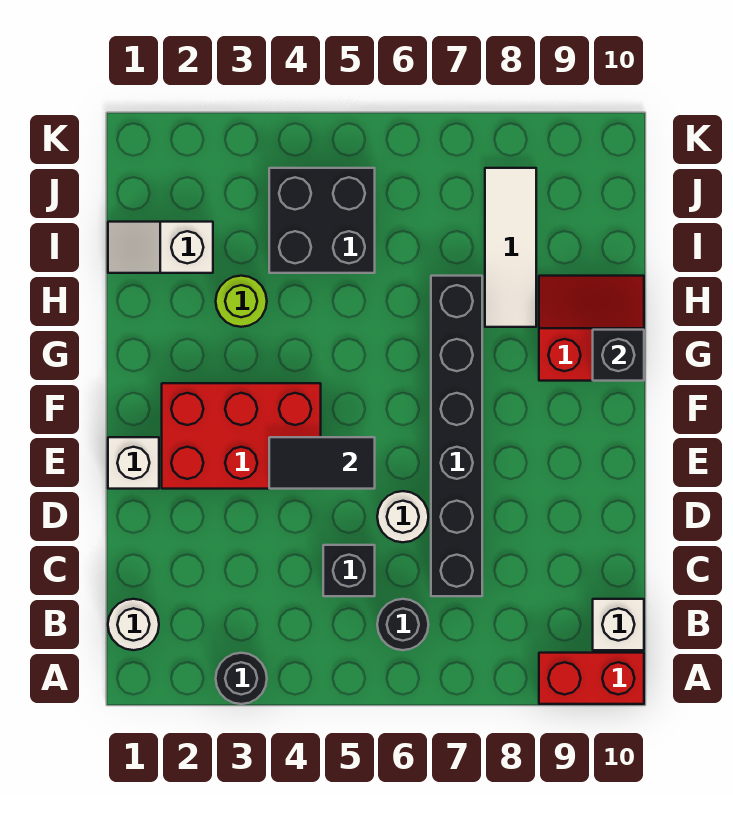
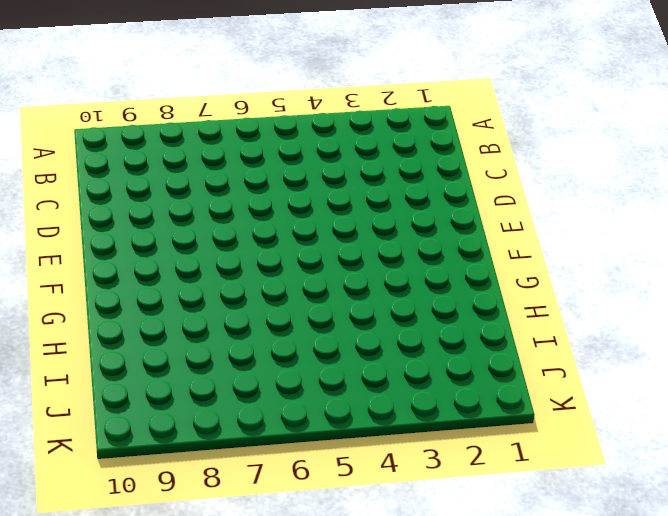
none -> black 1x1 round brick [216,653,267,704]
none -> red 1x2 brick [539,653,644,704]
none -> white 1x1 round brick [108,599,159,650]

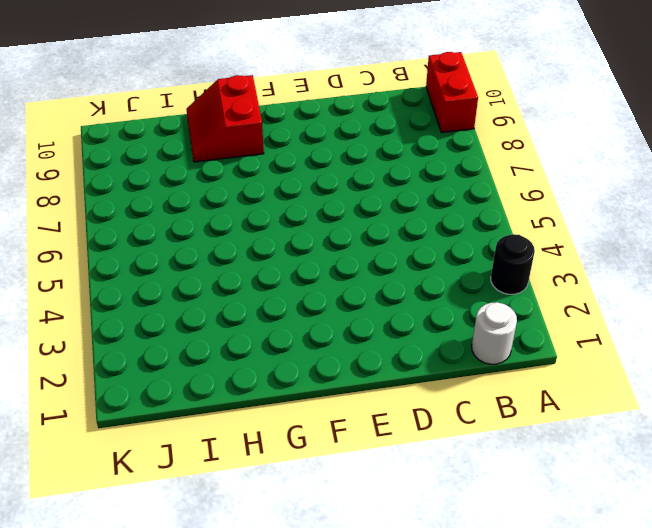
none -> black 1x1 round brick [377,599,429,650]
none -> white 1x1 brick [593,599,644,650]
none -> black 1x1 brick [323,545,375,596]

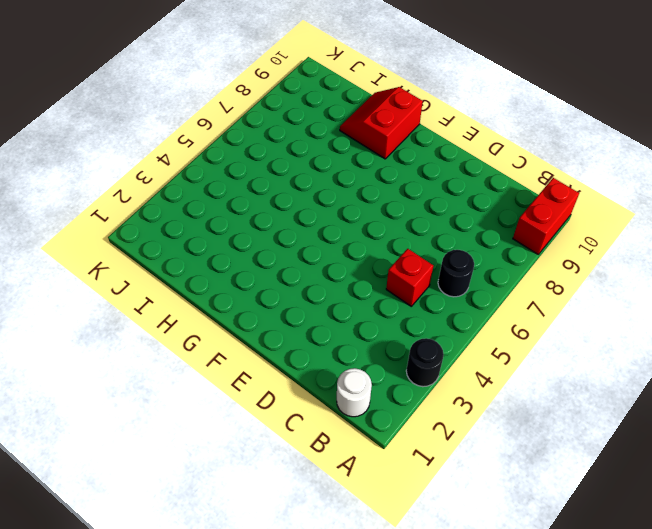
red 1x1 brick [386,249,433,306] -> black 1x1 brick [323,545,375,596]
none -> white 1x1 brick [593,599,644,650]
none -> black 1x6 brick [431,276,482,596]
none -> white 1x1 round brick [377,491,429,542]

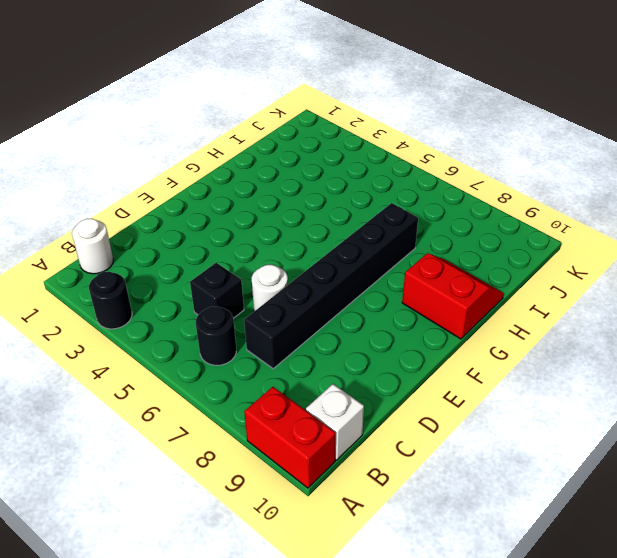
none -> white 1x1 brick [108,437,159,489]
none -> red 2x3 brick [162,383,321,489]
none -> lime 1x1 round brick [216,276,267,327]

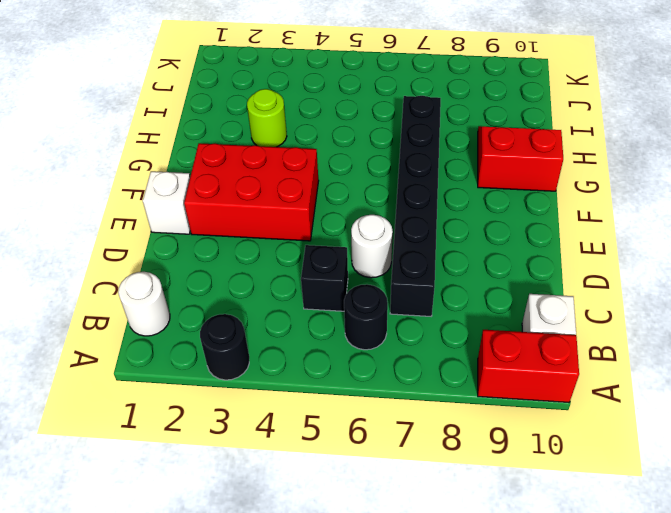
none -> white 1x3 tile [485,168,536,327]
none -> white 1x2 slope [108,222,213,273]
none -> black 2x2 brick [269,168,375,273]

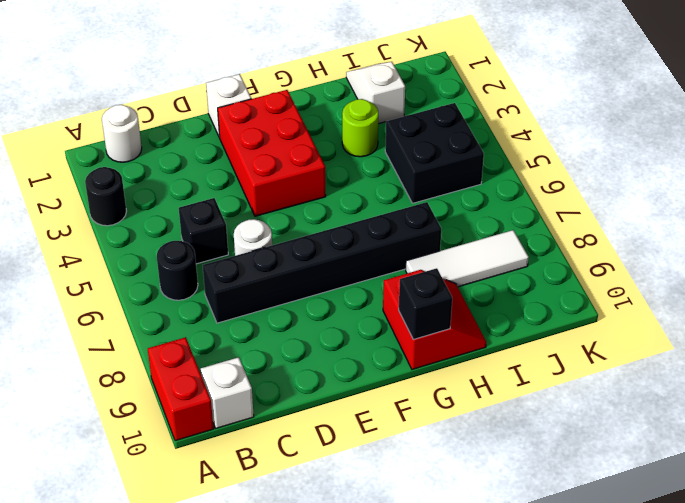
none -> black 1x2 tile [269,437,375,489]

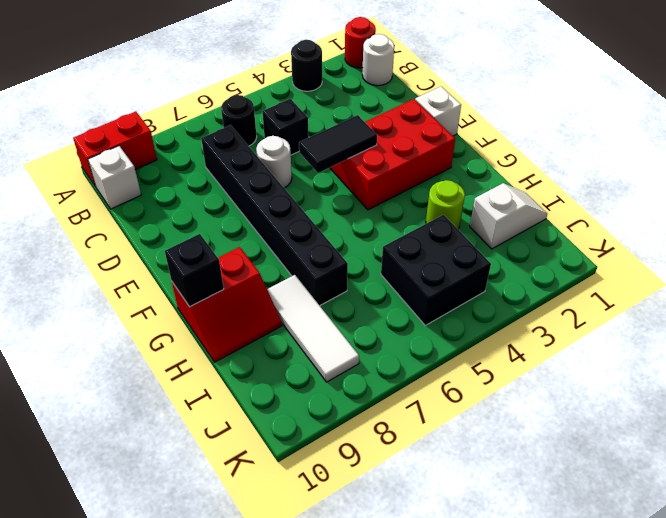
red 1x1 round brick [345,17,376,68] -> none

